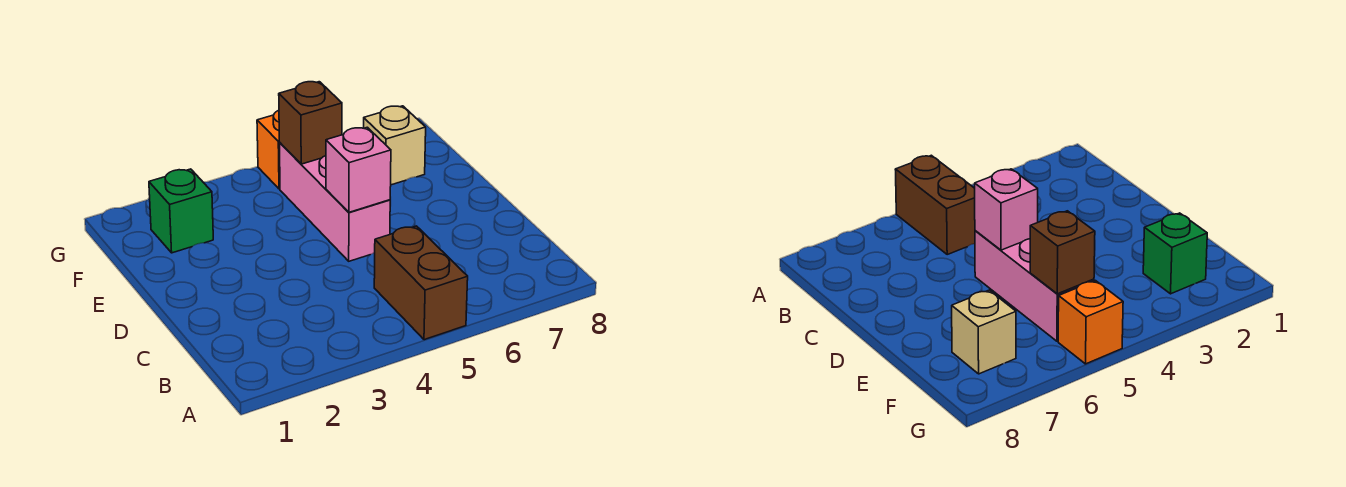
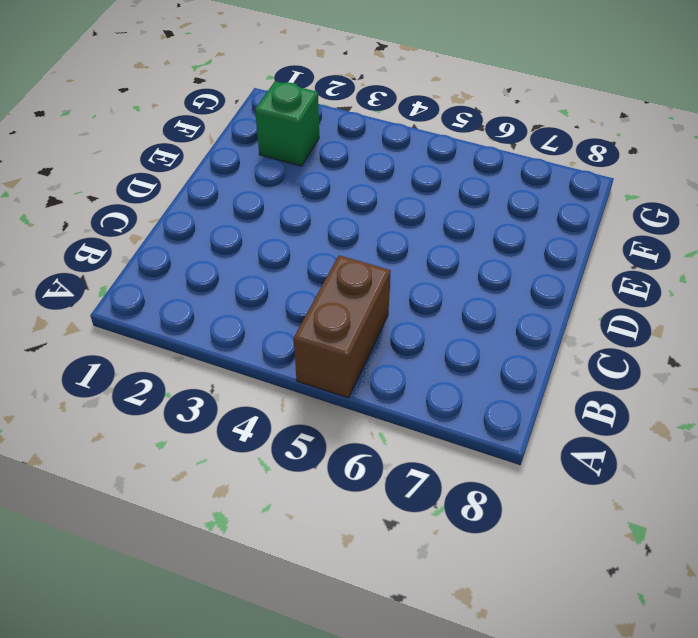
none -> pink 1x3 brick [280,143,390,261]
none -> tan 1x1 brick [364,106,426,185]

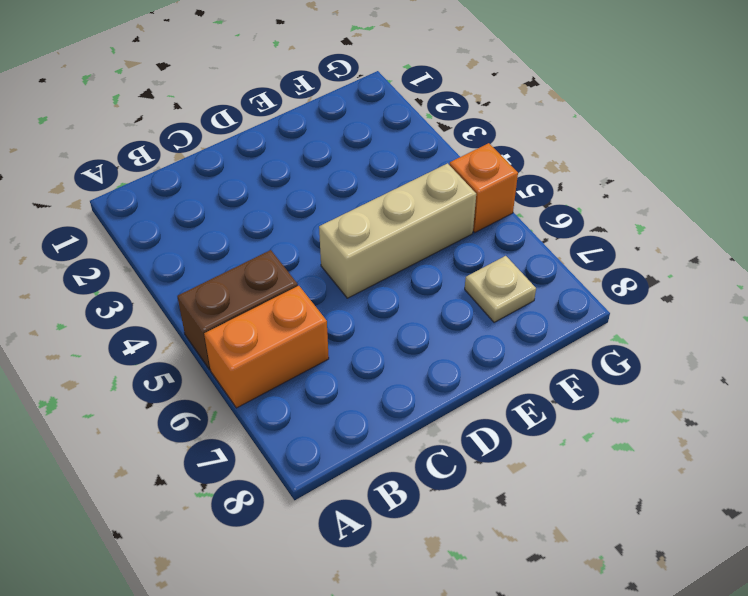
orange 1x2 brick [204,286,329,408] -> none
tan 1x3 brick [319,163,476,298] -> pink 1x3 brick [280,143,390,261]
tan 1x1 plate [465,256,536,322] -> tan 1x1 brick [364,106,426,185]
none -> green 1x1 brick [149,169,213,253]
none -> pink 1x1 brick [326,127,391,212]

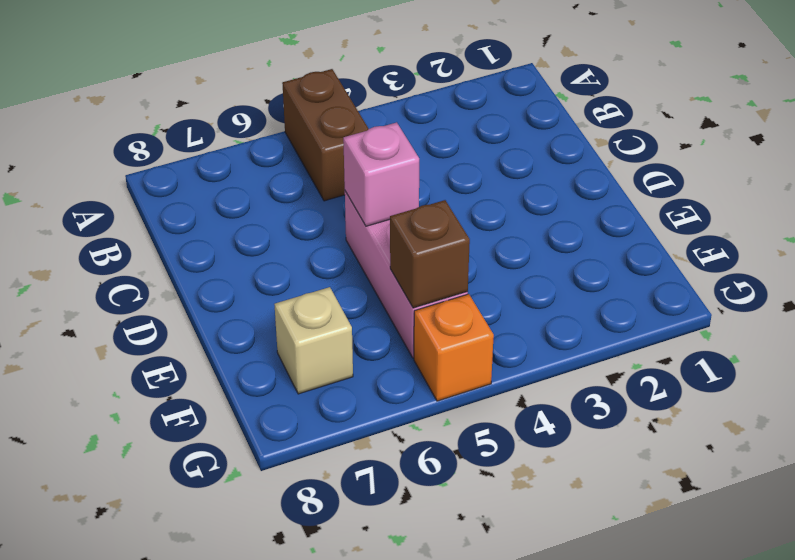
none -> green 1x1 brick [149,169,213,253]

